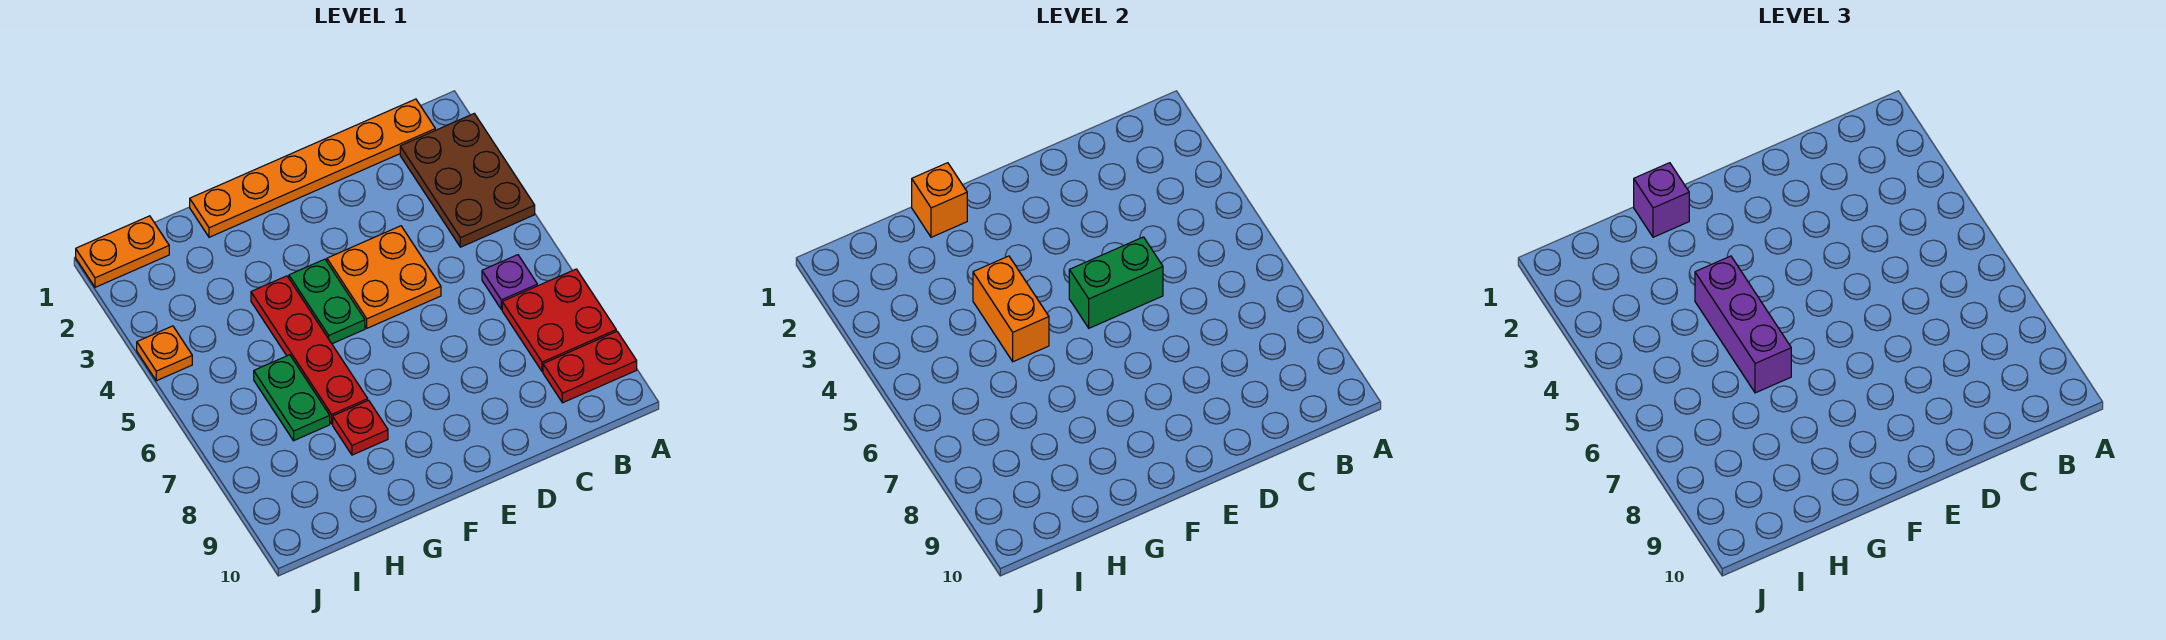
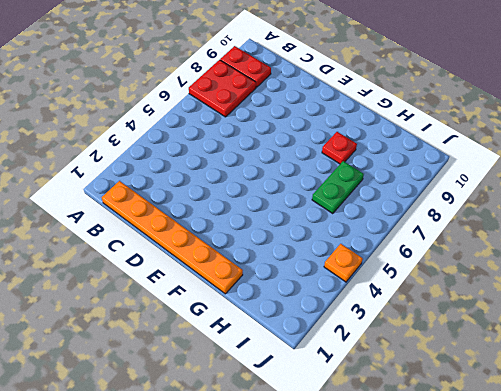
none -> brown 2x3 plate [400,114,535,247]
none -> purple 1x1 plate [482,255,537,309]
none -> orange 2x2 plate [327,226,441,328]

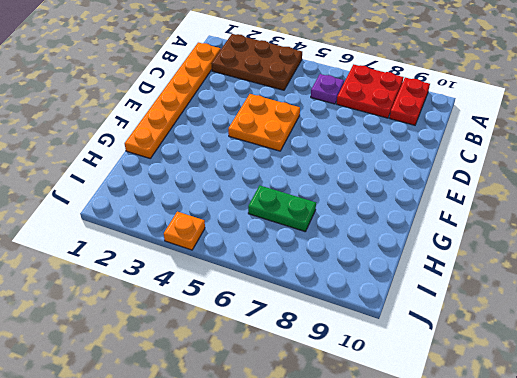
none -> green 1x2 plate [289,259,365,344]
none -> red 1x4 plate [251,276,368,424]
none -> red 1x1 plate [333,400,388,455]

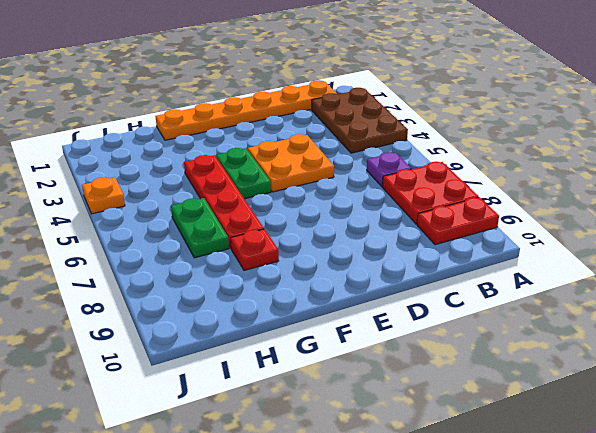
none -> orange 1x2 plate [76,216,169,287]
none -> green 1x2 brick [1069,237,1163,328]
none -> orange 1x1 brick [912,163,967,237]

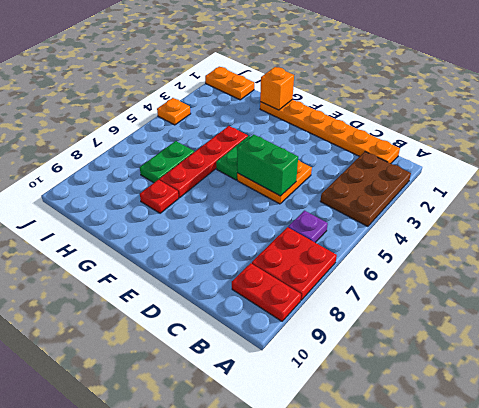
none -> orange 1x2 brick [973,256,1049,362]
none -> purple 1x1 brick [1634,163,1689,237]
none -> purple 1x3 brick [1695,256,1791,393]

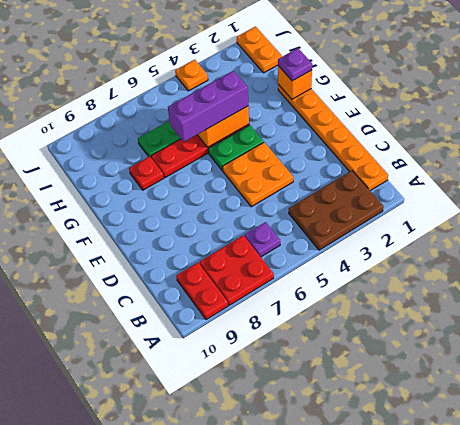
purple 1x1 plate [278,48,312,81] -> purple 1x1 brick [1634,163,1689,237]
none -> green 1x2 brick [1069,237,1163,328]

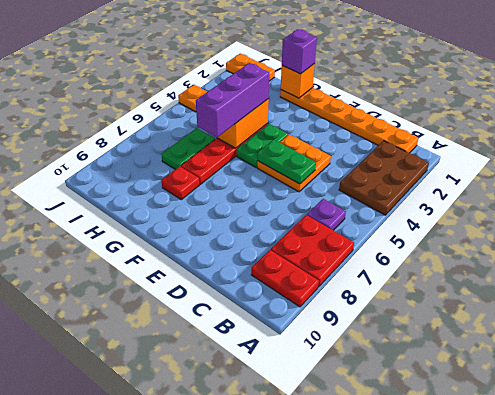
green 1x2 plate [257,140,316,184] -> green 1x2 brick [1069,237,1163,328]

